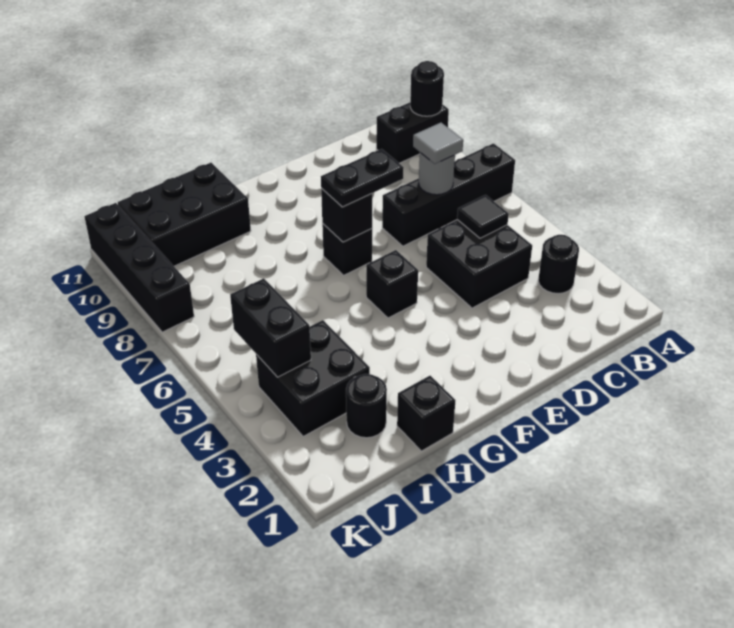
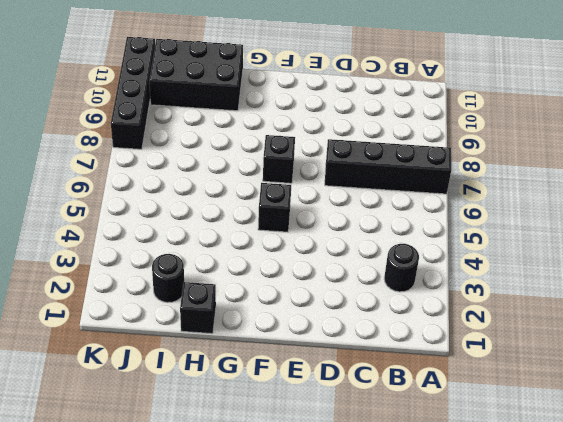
none -> black 1x2 brick [376,103,449,163]
none -> black 2x2 brick [426,220,532,308]
none -> black 2x2 brick [256,320,370,437]

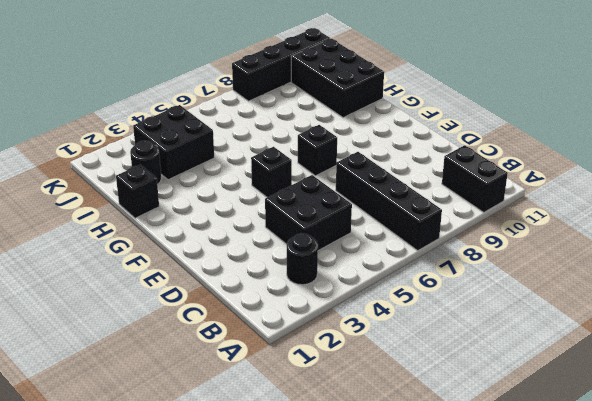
none -> black 1x1 round brick [410,61,444,116]
none -> black 1x1 tile [457,195,509,238]
none -> grey 1x1 round brick [419,153,455,195]

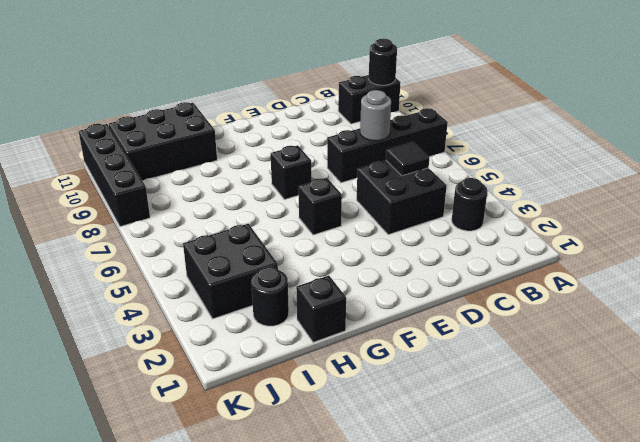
none -> black 1x1 brick [321,188,372,242]
none -> black 1x2 brick [230,278,311,377]
none -> grey 1x1 tile [413,123,463,164]

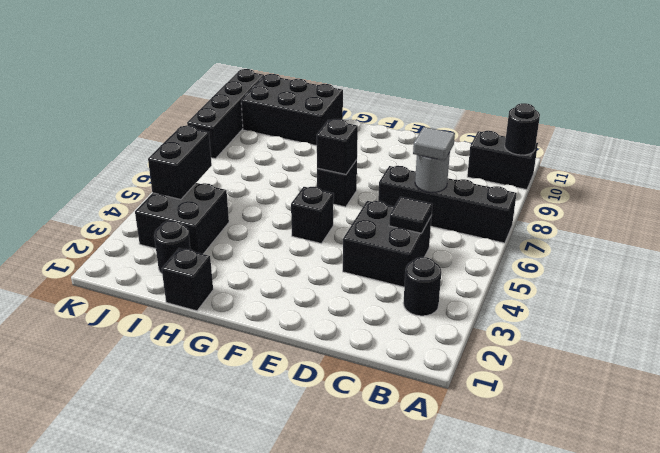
none -> black 1x2 plate [321,149,404,207]

